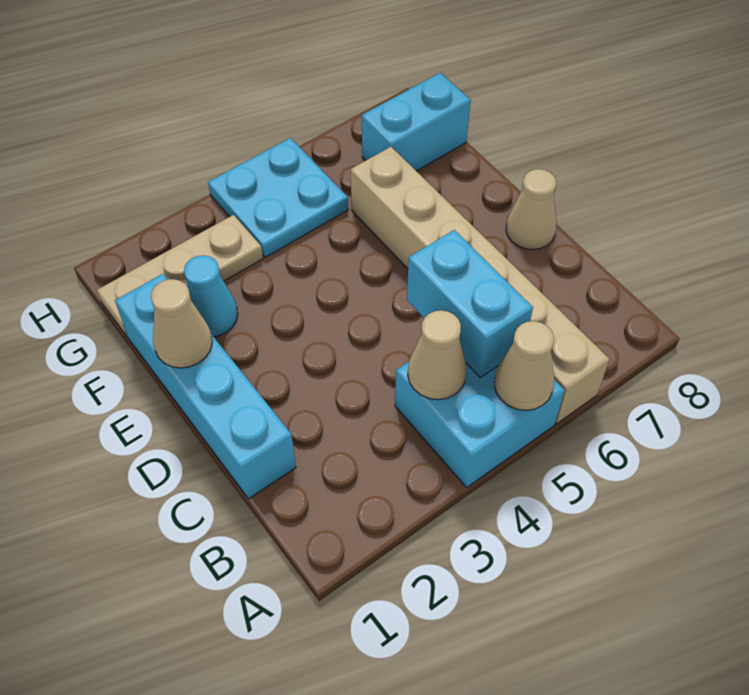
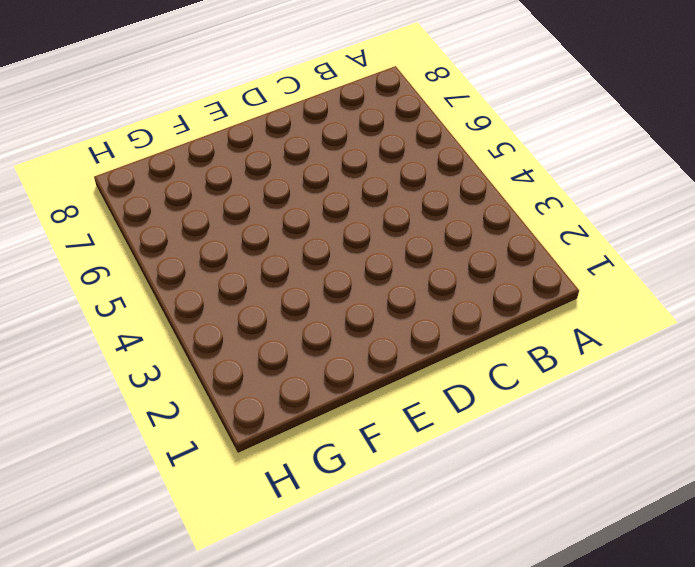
none -> cyan 2x2 brick [395,362,565,487]
none -> tan 1x6 brick [350,147,610,424]
none -> cyan 1x4 brick [115,274,296,499]

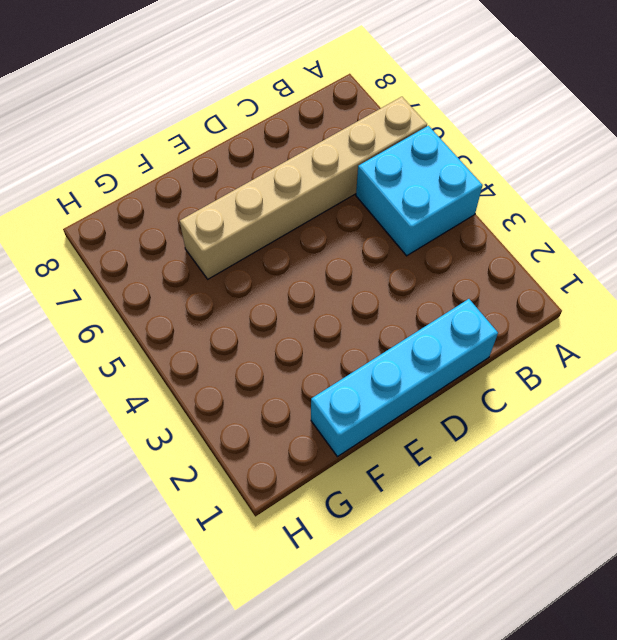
none -> tan 1x1 cone [506,169,557,250]
none -> cyan 1x1 cone [184,255,238,337]
none -> tan 1x3 plate [97,215,263,336]

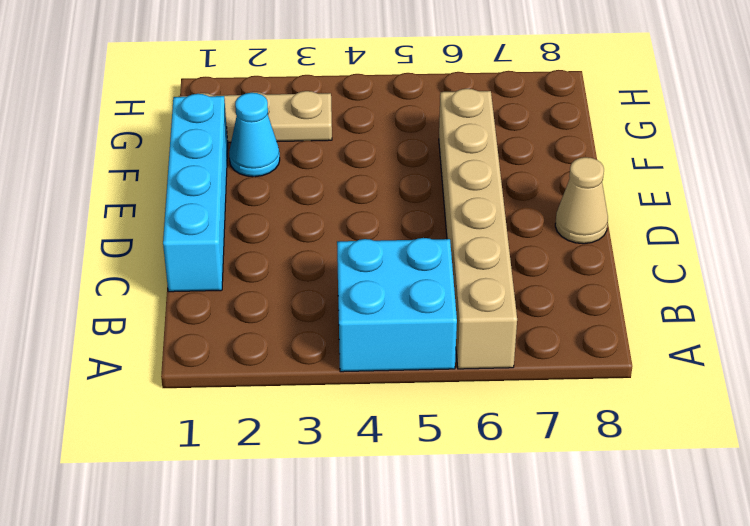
none -> cyan 2x2 plate [208,138,348,257]
none -> cyan 1x2 brick [362,73,471,171]
none -> tan 1x1 cone [494,321,554,410]

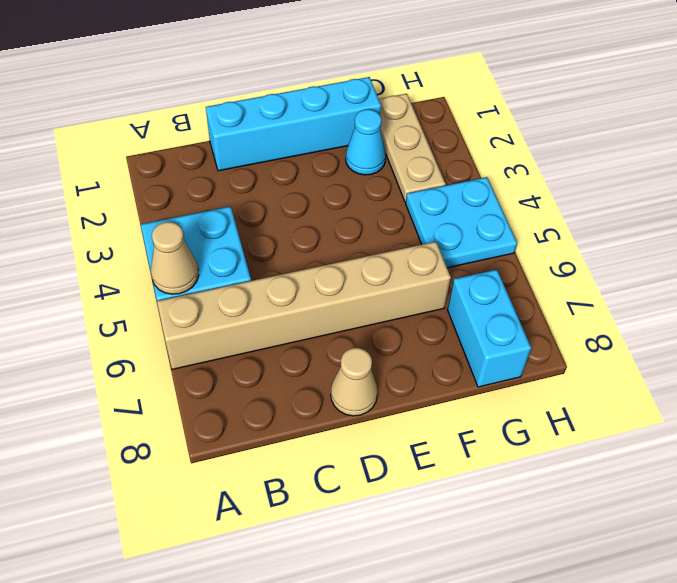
none -> tan 1x1 cone [408,310,467,400]
none -> cyan 1x2 brick [407,230,533,378]
none -> tan 1x1 cone [151,279,212,368]

